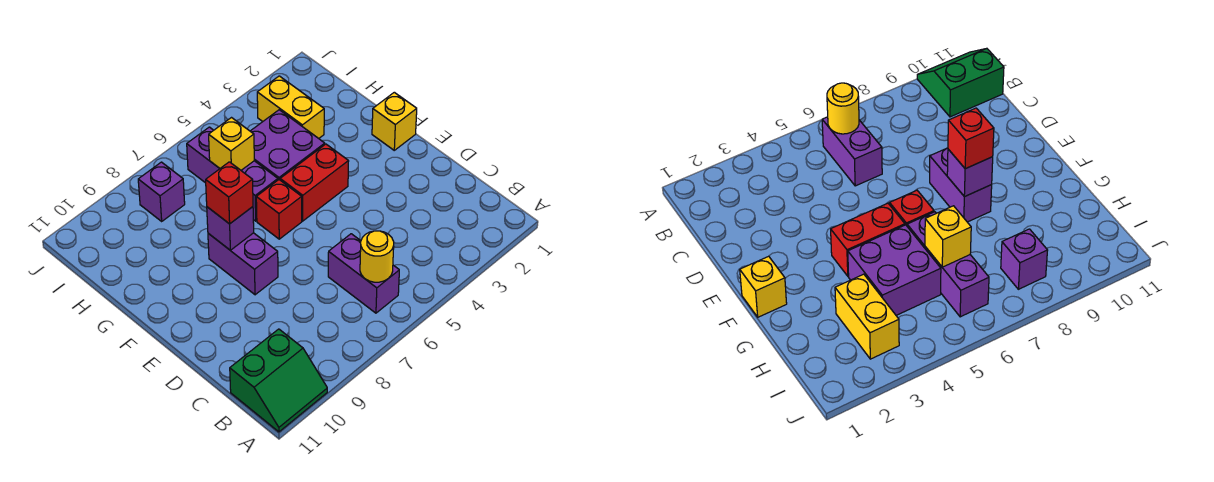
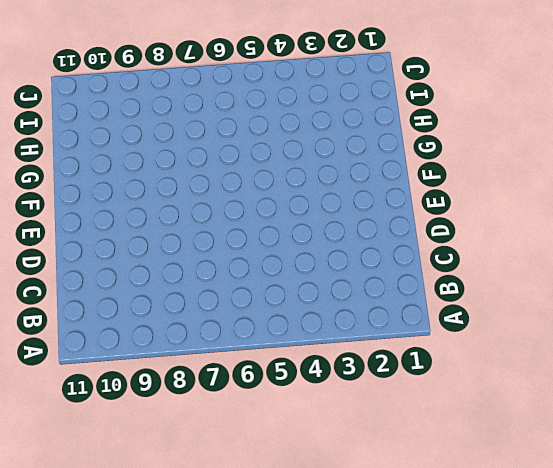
none -> green 2x2 slope [230,329,327,432]
none -> purple 1x2 brick [328,234,399,313]
none -> purple 1x2 brick [208,233,278,295]

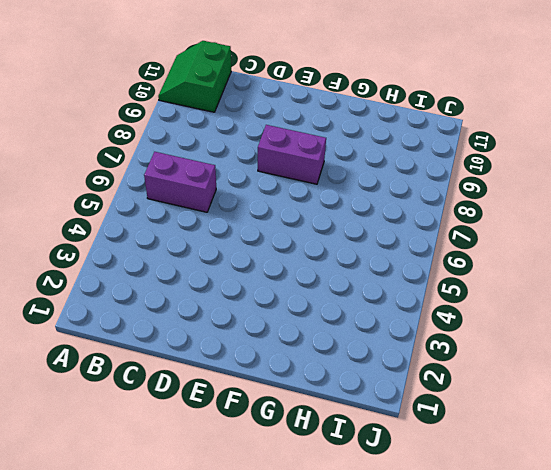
none -> yellow 1x1 brick [372,92,417,150]
none -> red 1x2 brick [280,144,349,221]
none -> red 1x1 brick [256,180,302,239]

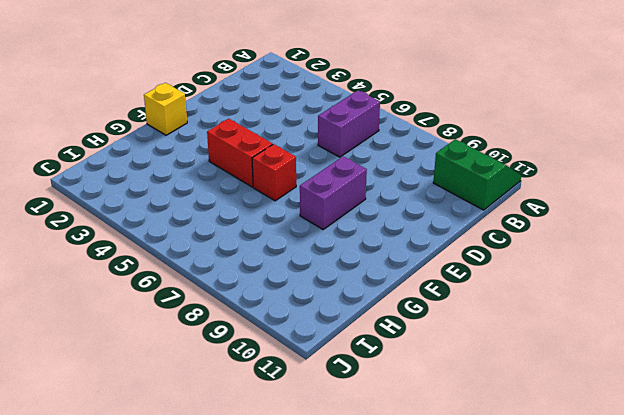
none -> purple 2x2 brick [250,110,325,180]
none -> purple 1x3 brick [187,127,278,221]
none -> yellow 1x2 brick [257,76,324,138]

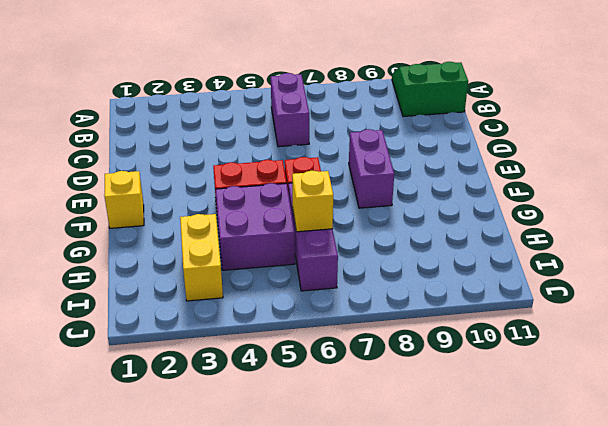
none -> purple 1x1 brick [138,162,185,221]
none -> yellow 1x1 round brick [360,231,394,282]
none -> purple 1x1 brick [207,207,254,250]

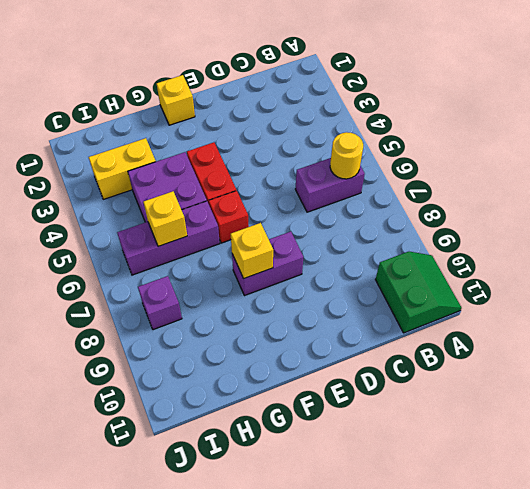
yellow 1x1 brick [231,223,273,279] -> purple 1x1 brick [207,207,254,250]
none -> red 1x1 brick [206,162,253,224]

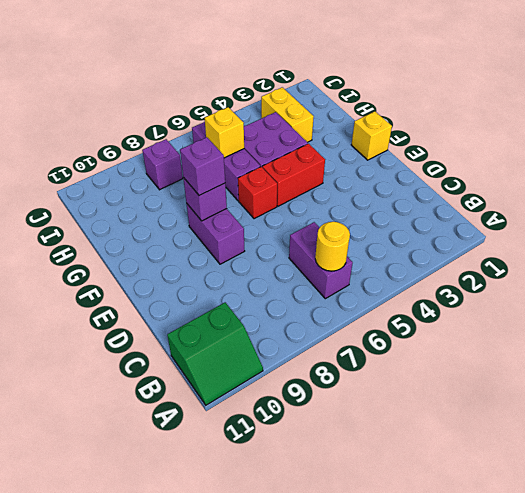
purple 1x1 brick [180,137,225,196] -> red 1x1 brick [206,162,253,224]

